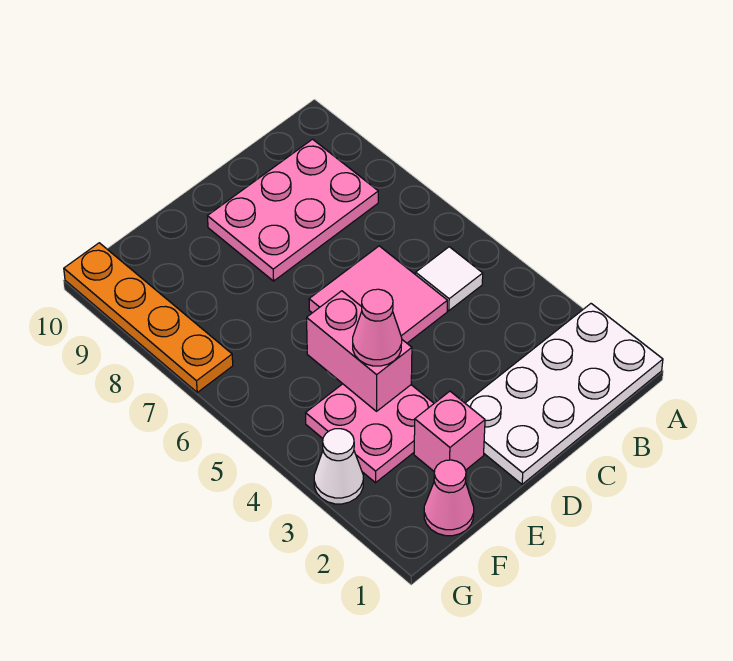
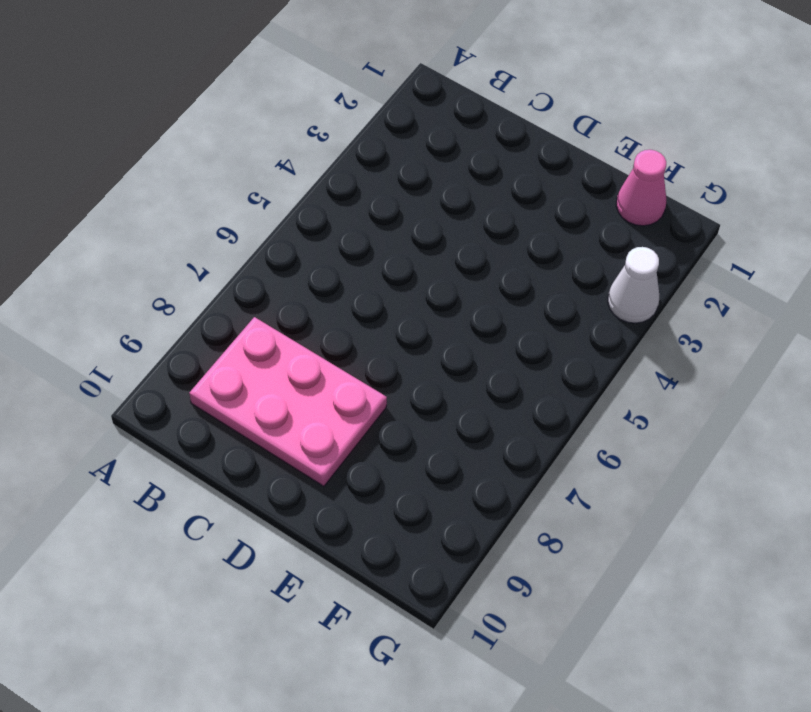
none -> white 2x4 plate [465,304,663,484]
none -> white 1x1 tile [416,247,483,311]

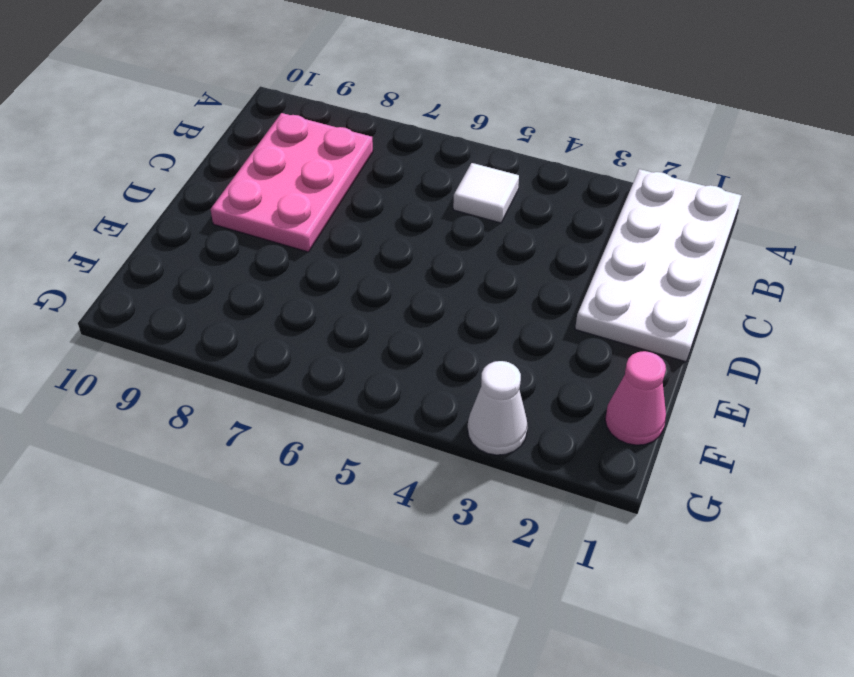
none -> pink 2x2 tile [309,246,447,343]
none -> pink 1x1 brick [414,391,485,472]

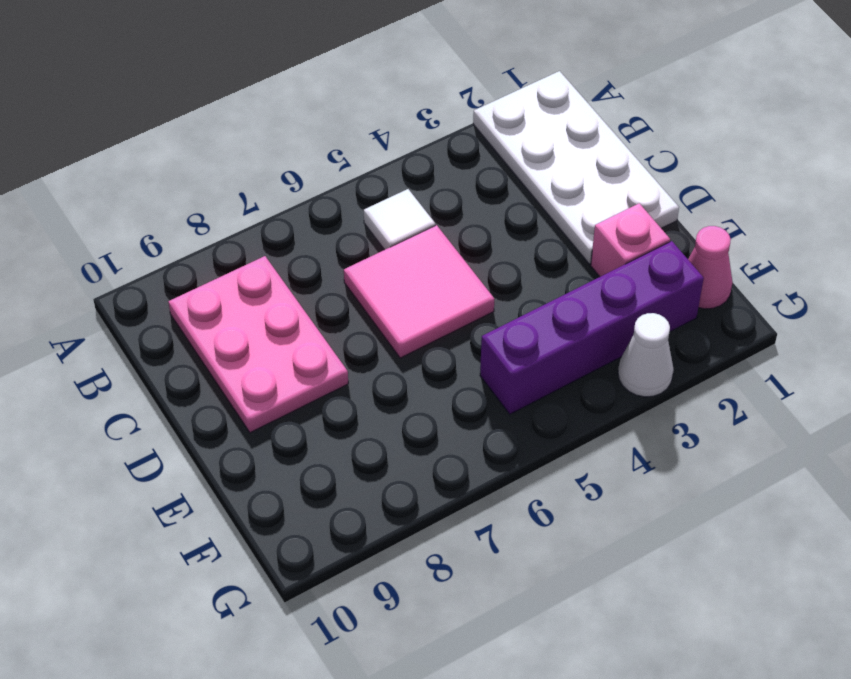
purple 1x4 brick [480,241,704,414] -> pink 2x2 plate [306,384,434,483]
none -> orange 1x4 plate [64,243,233,392]
none -> pink 1x2 brick [307,291,412,411]

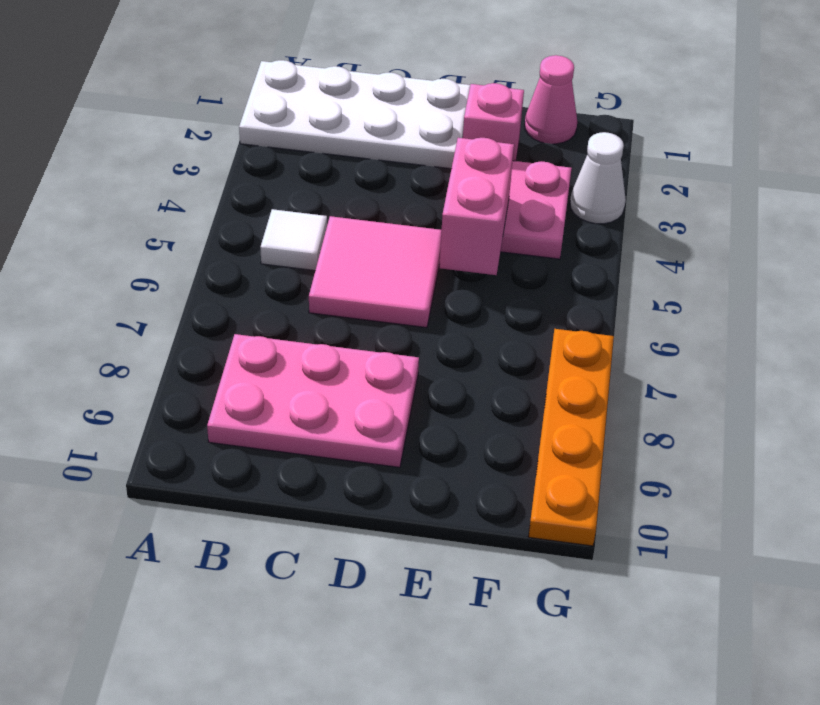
none -> pink 1x1 cone [353,289,402,366]

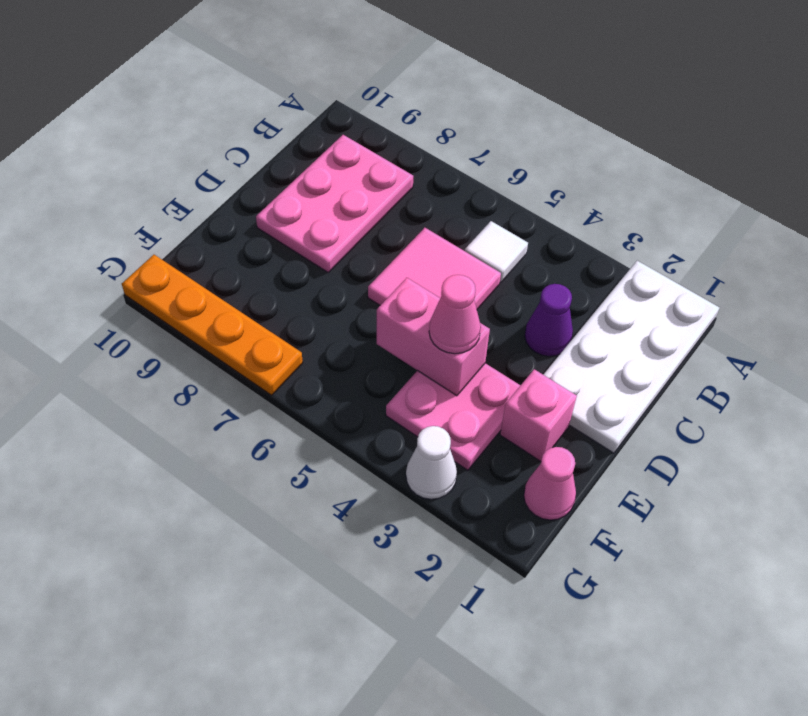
purple 1x1 cone [525,284,573,356] -> none

